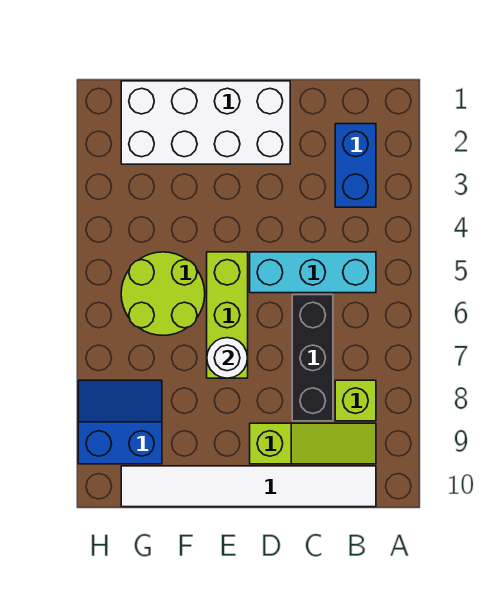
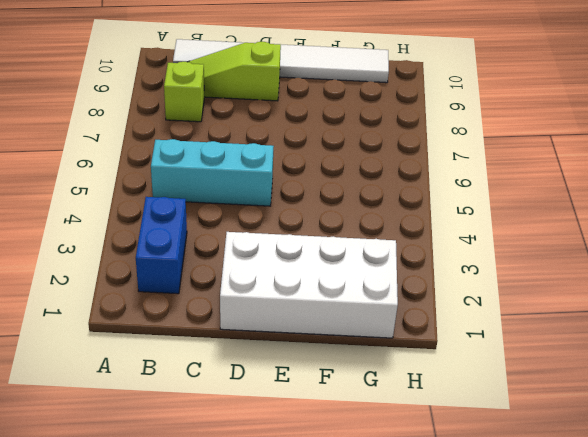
none -> black 1x3 brick [292,295,333,421]
none -> lime 1x3 brick [207,252,248,378]

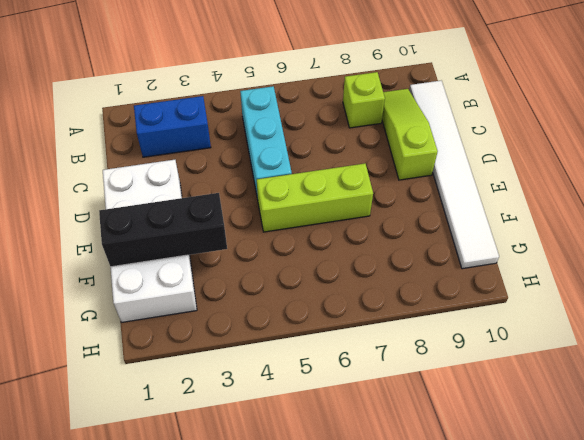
black 1x3 brick [99,193,227,267] -> black 1x3 brick moved to [292,295,333,421]
none -> lime 2x2 round brick [121,252,205,335]
none -> blue 2x2 slope [78,380,162,464]

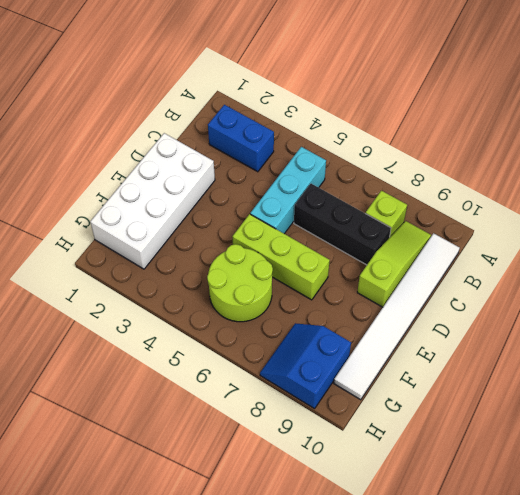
none -> white 1x1 round brick [207,338,248,378]

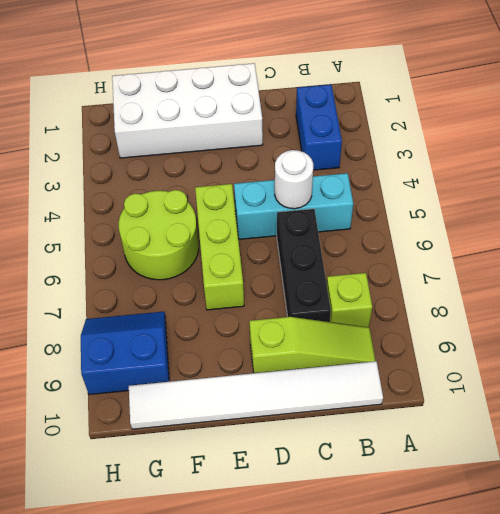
white 1x1 round brick [275,150,313,209] -> white 1x1 round brick moved to [207,338,248,378]

